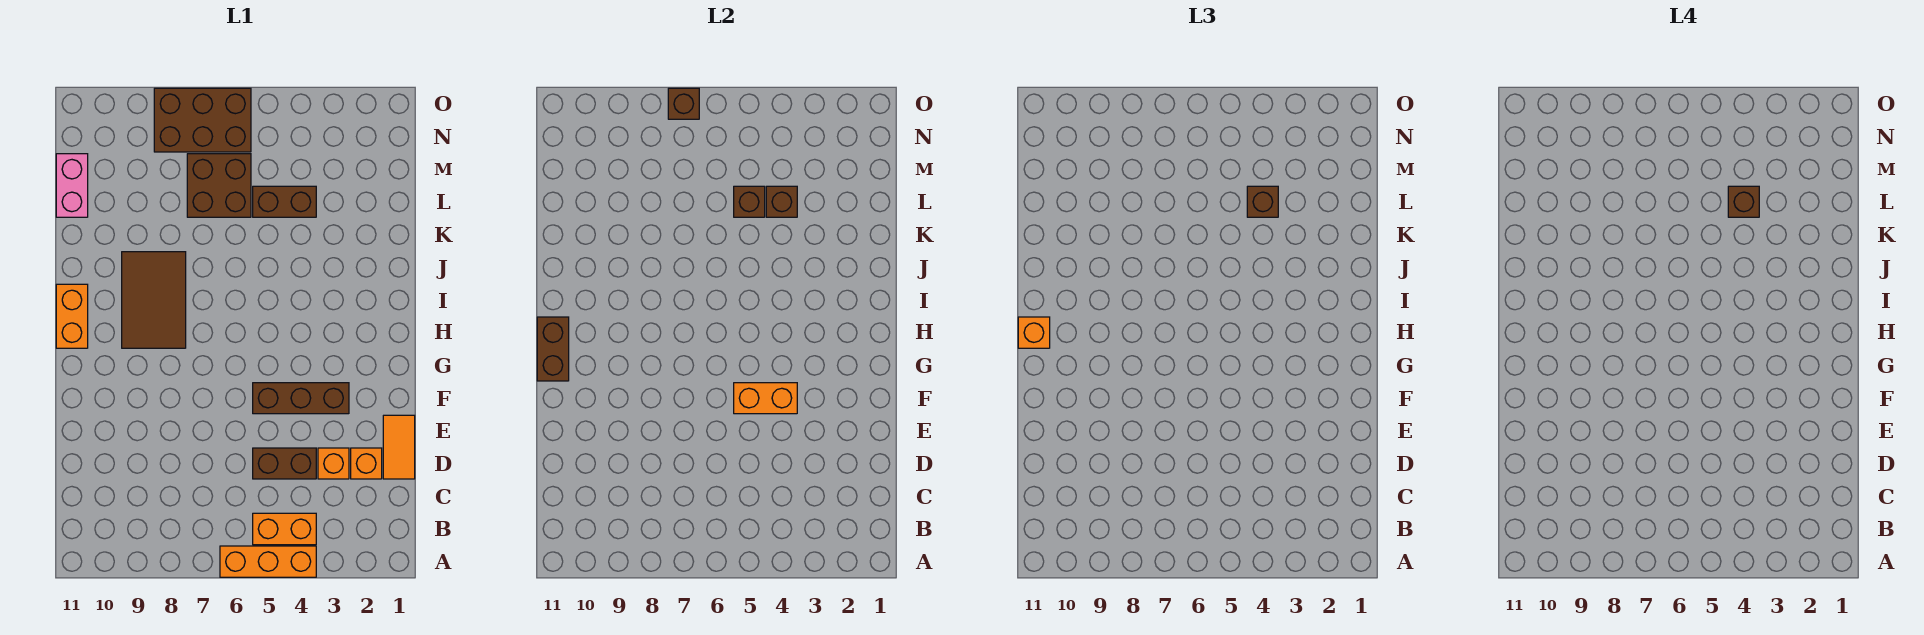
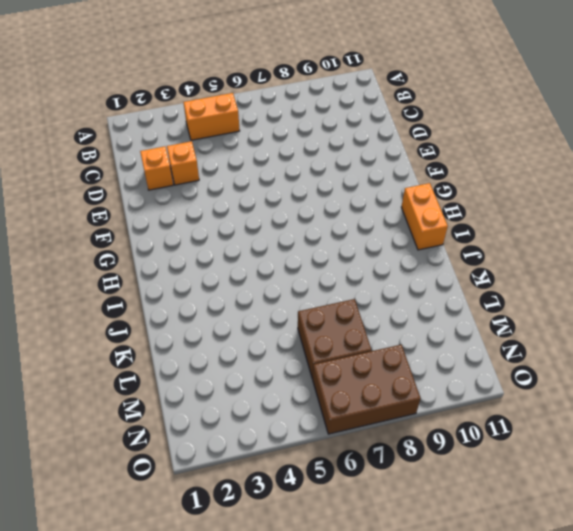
none -> orange 1x3 brick [220,546,316,577]
none -> orange 1x2 tile [383,415,415,479]
none -> brown 1x2 brick [253,448,316,479]

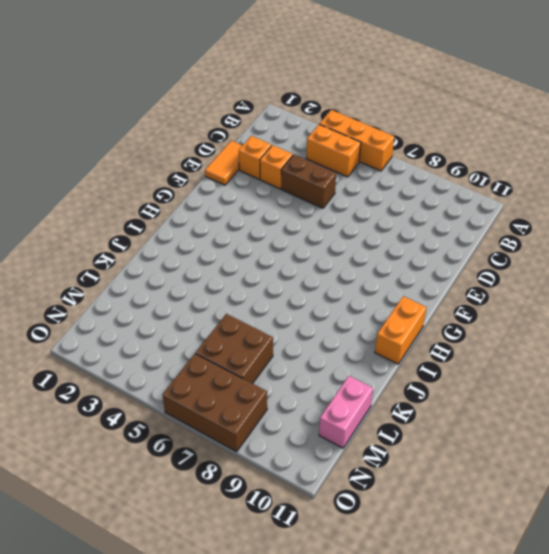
none -> brown 1x3 brick [253,383,349,414]
none -> brown 2x3 tile [122,252,186,348]
none -> brown 1x2 brick [253,186,316,217]

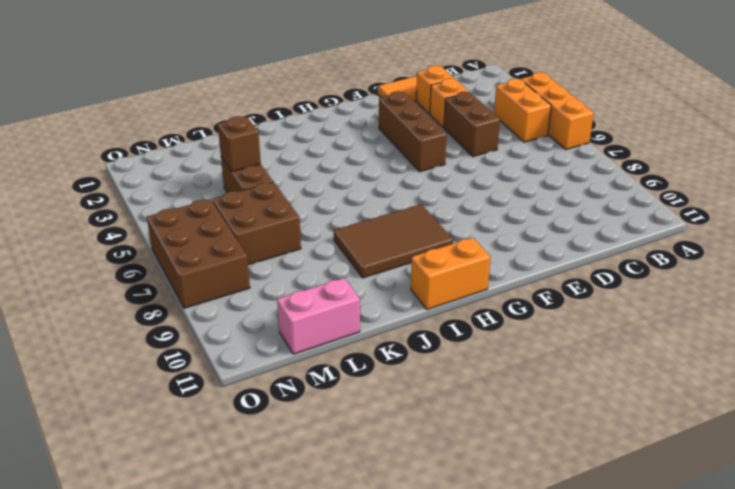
none -> orange 1x2 brick [734,383,797,414]
none -> brown 1x2 brick [537,317,569,381]
none -> brown 1x1 brick [734,186,765,217]

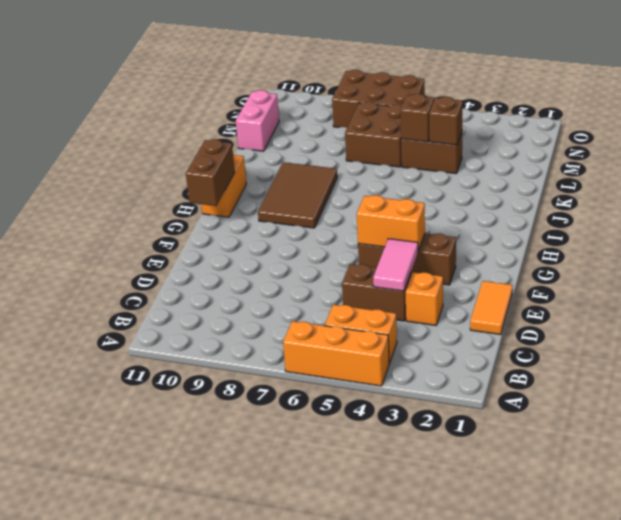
pink 1x2 tile [373,239,418,291] -> none
none -> orange 1x1 brick [351,448,382,479]
none -> brown 1x1 brick [668,88,699,119]
none -> orange 1x1 brick [1018,317,1050,348]

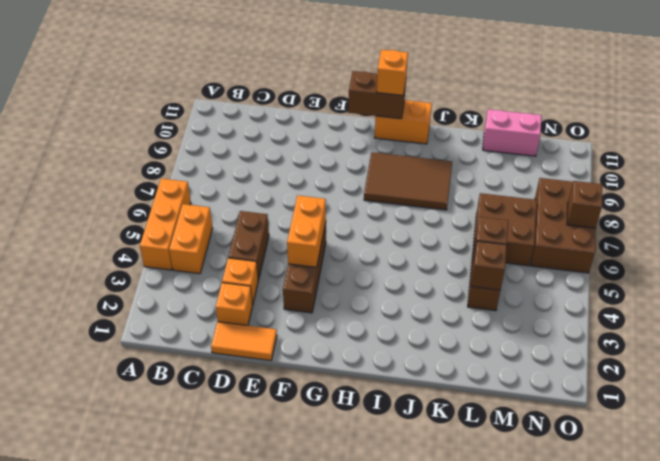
none -> brown 1x1 brick [1247,186,1278,217]
none -> brown 1x1 brick [1728,186,1759,217]

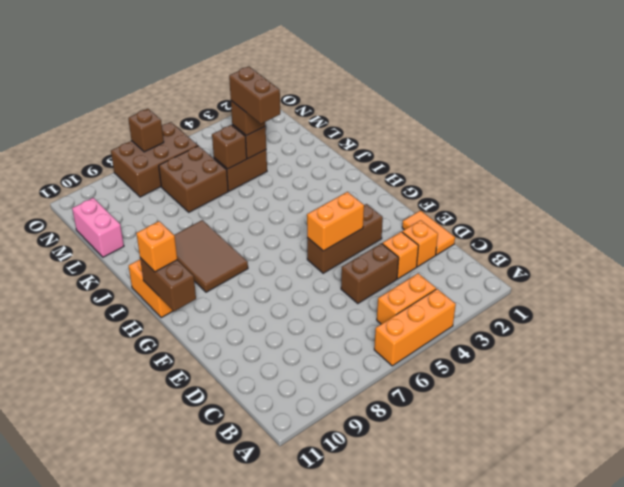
brown 1x2 brick [229,66,280,124] -> brown 1x1 brick [1728,186,1759,217]

